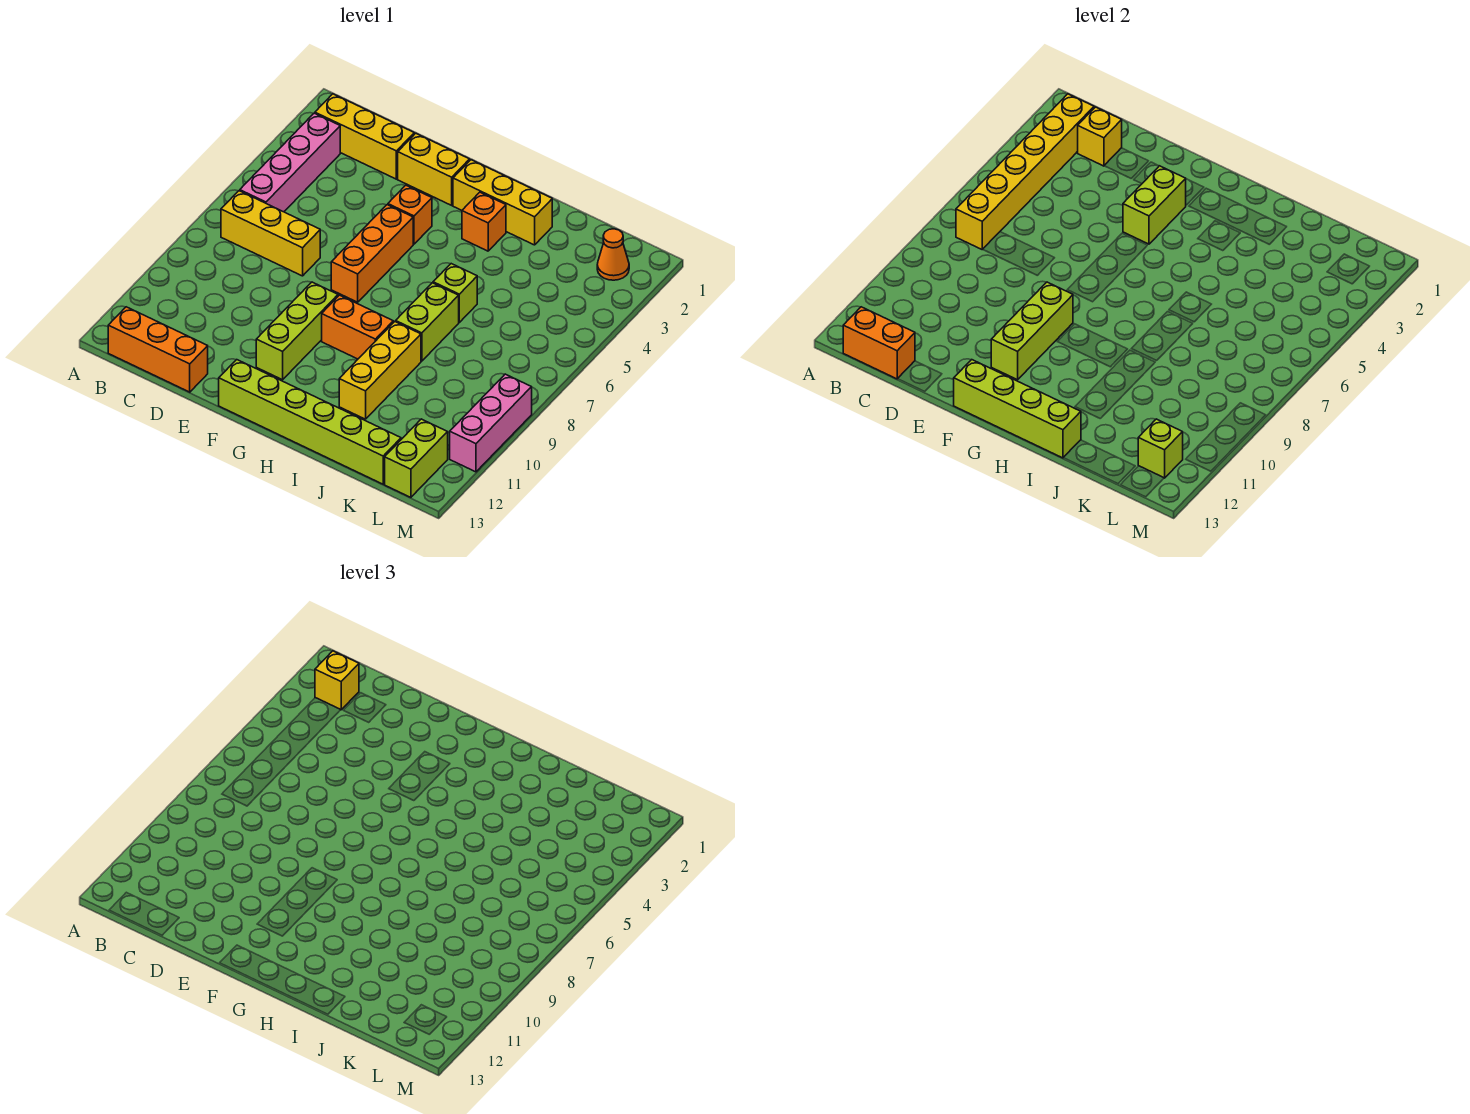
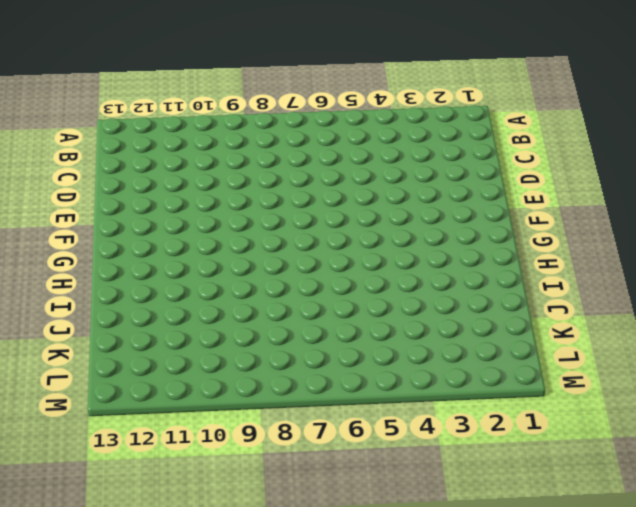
none -> yellow 1x3 brick [315,94,414,179]
none -> pink 1x4 brick [240,113,340,212]
none -> yellow 1x3 brick [221,191,320,276]

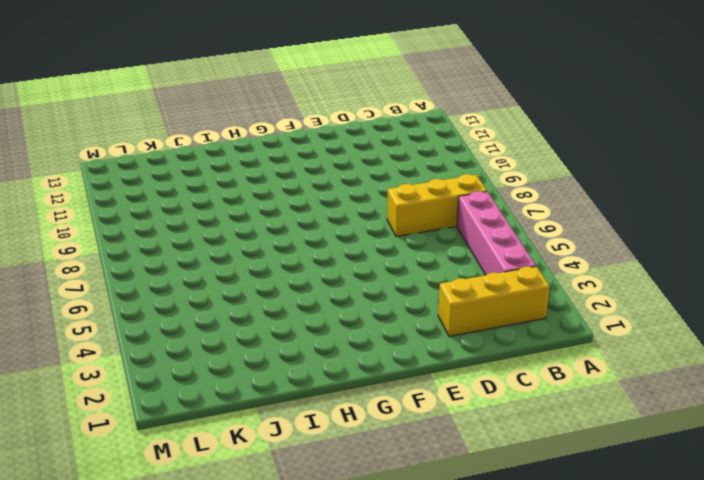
none -> orange 1x3 brick [108,307,208,392]
none -> yellow 1x2 brick [398,133,470,205]
none -> orange 1x1 brick [388,185,432,244]

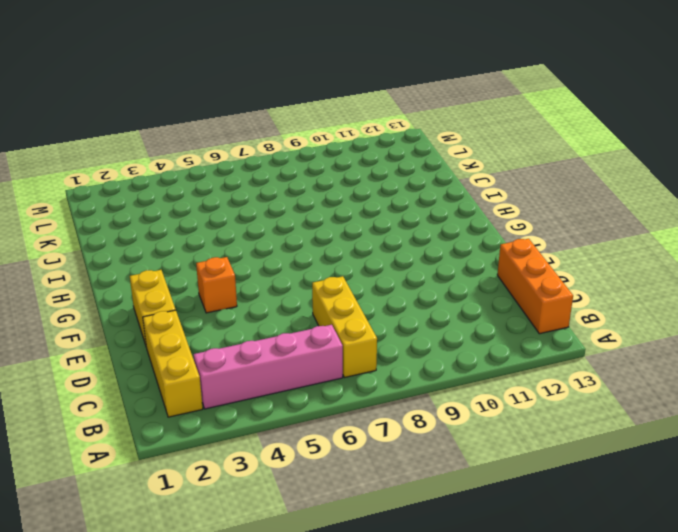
none -> orange 1x3 brick [331,205,413,302]
none -> lime 1x3 brick [256,282,338,380]
none -> lime 1x6 brick [219,360,401,484]

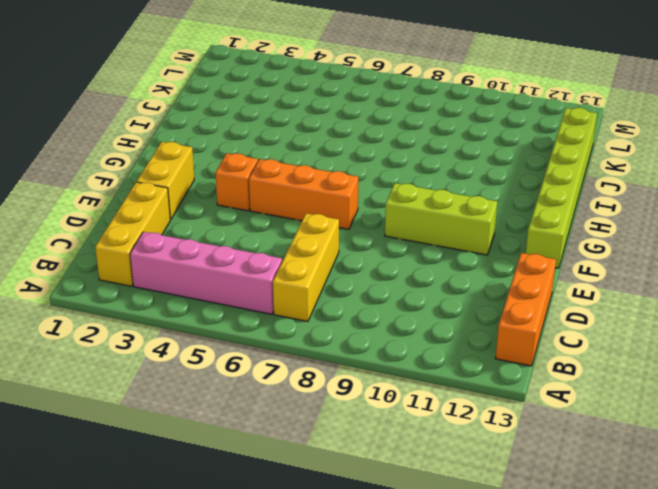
none -> yellow 1x3 brick [453,160,552,245]
none -> orange 1x2 brick [322,295,393,359]
none -> orange 1x1 brick [462,192,506,251]

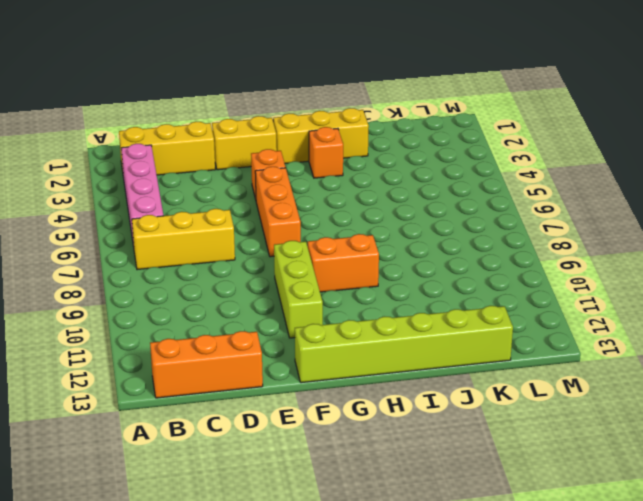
none -> lime 1x1 brick [433,264,477,322]
none -> lime 1x2 brick [396,283,459,361]
none -> yellow 1x3 brick [339,322,421,419]

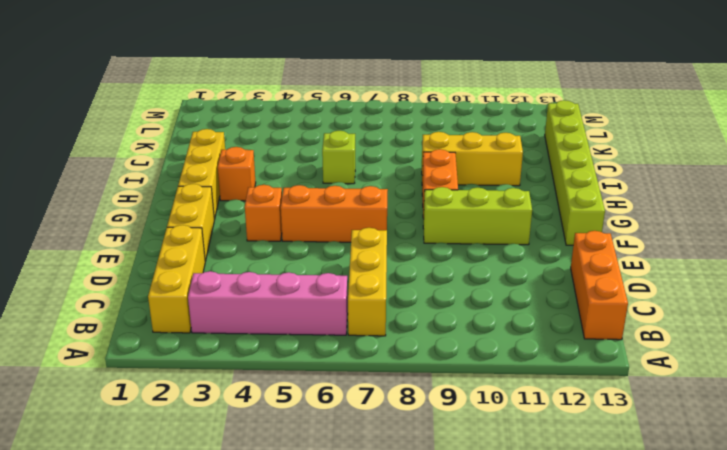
none -> lime 1x2 brick [396,283,459,361]
none -> orange 1x1 cone [597,229,629,280]
none -> lime 1x2 brick [385,419,448,497]

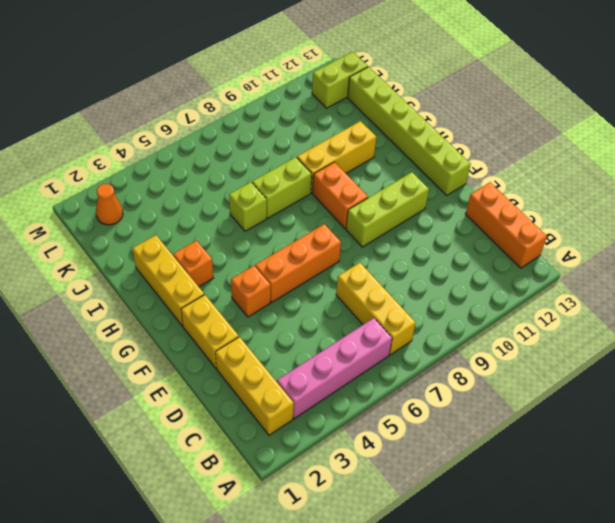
none -> pink 1x3 brick [450,374,532,472]
none -> yellow 1x6 brick [956,94,1094,249]
none -> orange 1x2 brick [843,307,915,379]

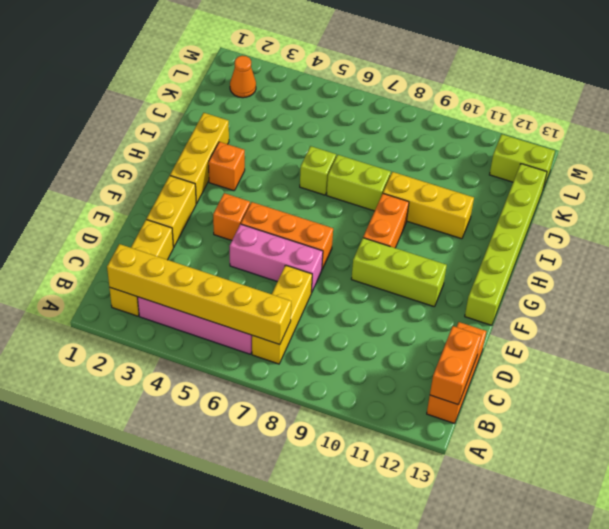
pink 1x3 brick [230,224,323,293] -> pink 1x3 brick moved to [450,374,532,472]
none -> yellow 1x1 brick [1078,107,1122,166]
none -> lime 1x2 brick [1123,166,1186,244]
none -> lime 1x3 brick [991,282,1073,380]

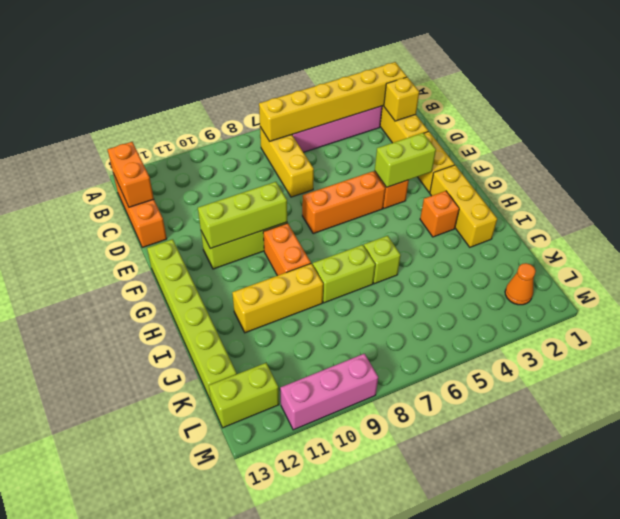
none -> lime 1x4 brick [954,360,1081,458]
none -> lime 1x1 brick [1138,419,1183,478]
none -> yellow 1x1 brick [315,651,359,710]

